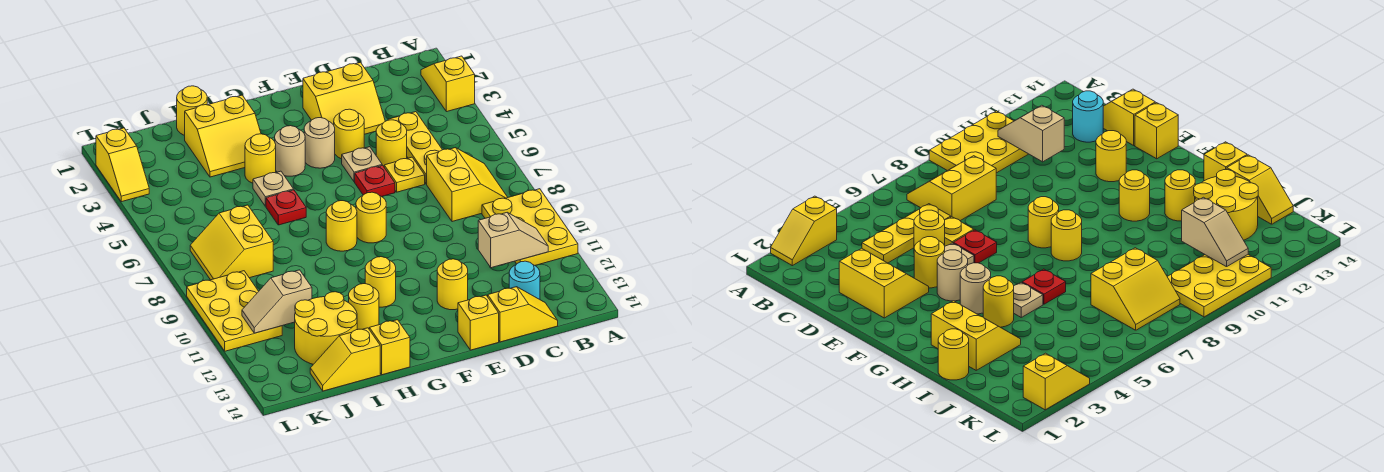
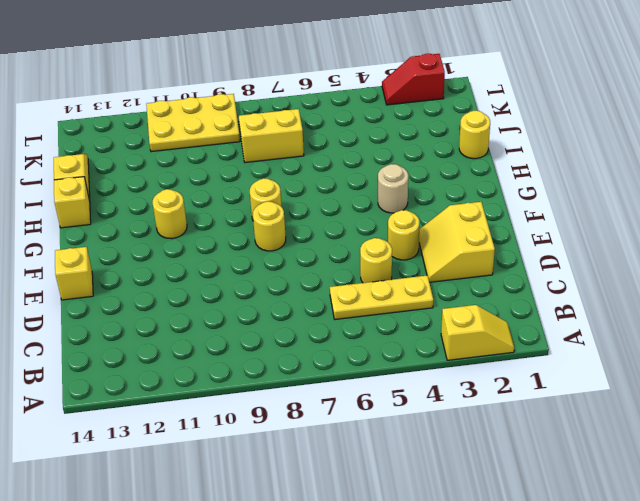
red 1x2 slope [382,54,445,105] -> yellow 1x2 slope [96,128,149,202]
none -> yellow 2x3 plate [482,189,578,265]
none -> yellow 2x2 slope [427,148,508,222]
none -> cyan 1x1 round brick [509,261,540,299]
none -> yellow 1x2 slope [488,287,558,342]

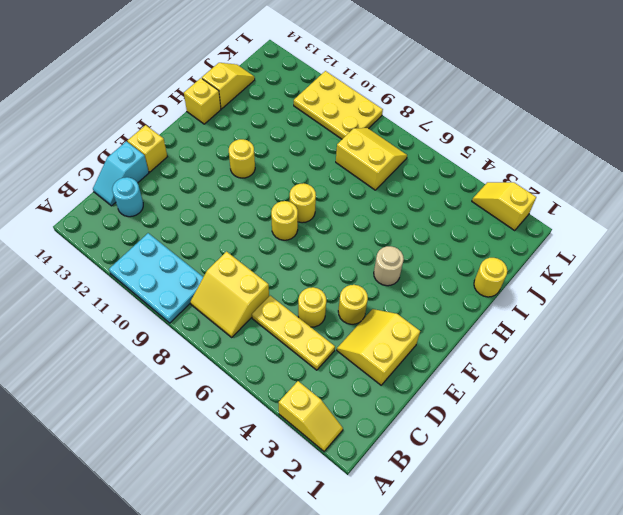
cyan 2x3 plate [109,233,203,323] -> yellow 2x3 plate [482,189,578,265]
cyan 1x2 slope [93,141,149,206] -> yellow 1x2 slope [488,287,558,342]
none -> yellow 1x1 plate [384,157,425,192]
none -> tan 1x1 plate [342,147,382,182]
none -> red 1x1 plate [355,165,395,197]
none -> yellow 1x1 round brick [437,259,468,310]

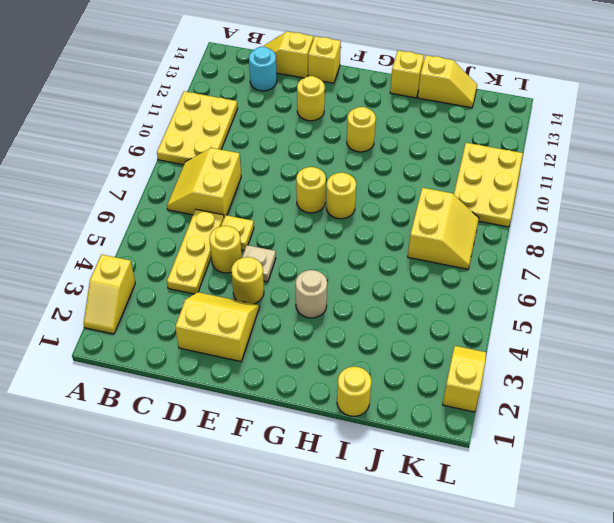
none -> red 1x1 plate [355,165,395,197]
none -> tan 1x1 round brick [304,118,335,168]
none -> yellow 2x2 slope [185,95,261,177]
none -> yellow 1x1 round brick [245,134,276,183]

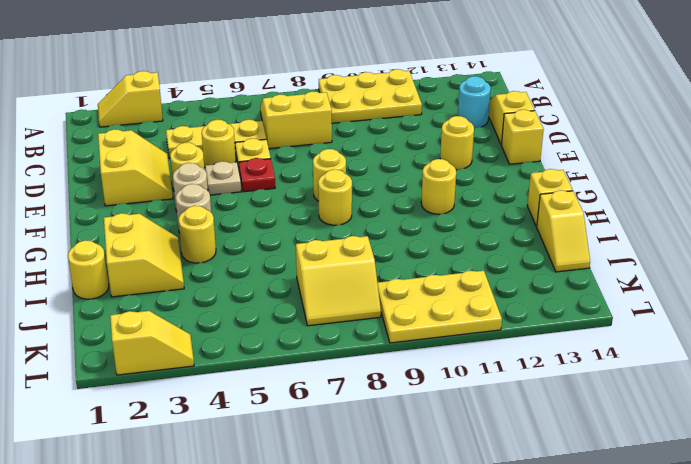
none -> tan 1x1 plate [253,171,294,206]
none -> red 1x1 plate [266,190,306,225]
none -> yellow 1x1 round brick [349,284,379,330]
none -> yellow 2x2 round brick [295,292,357,364]

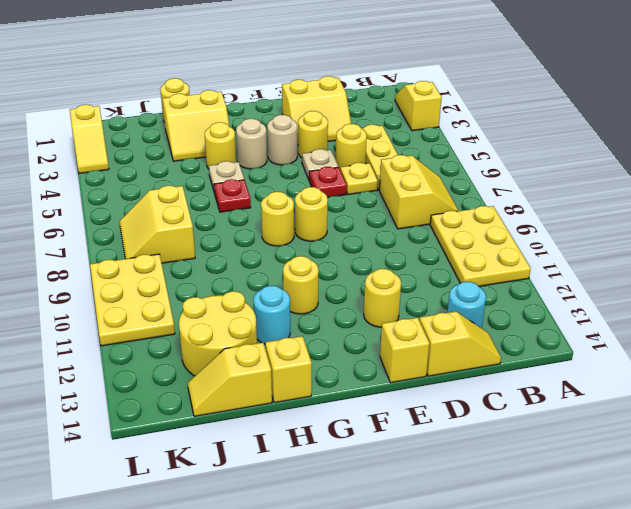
cyan 1x1 round brick [253,286,290,344] -> yellow 1x1 round brick [349,284,379,330]
none -> tan 1x2 slope [478,213,548,268]
none -> tan 1x2 slope [242,270,312,333]

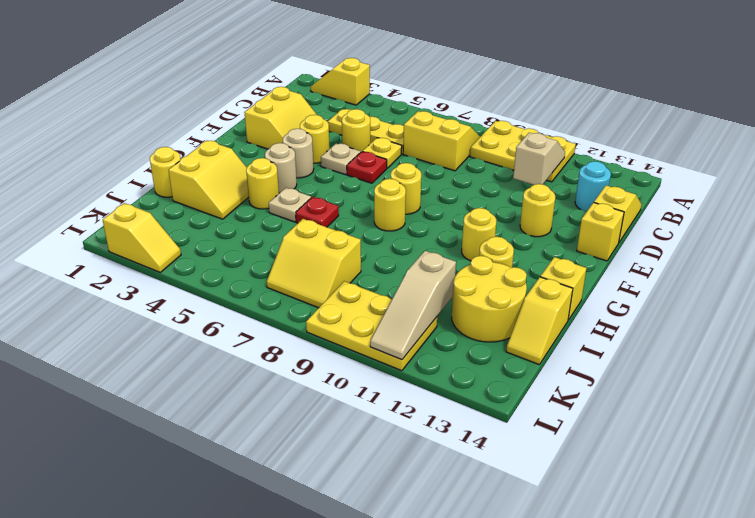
tan 1x3 slope [370,251,456,360] -> tan 1x2 slope [242,270,312,333]

